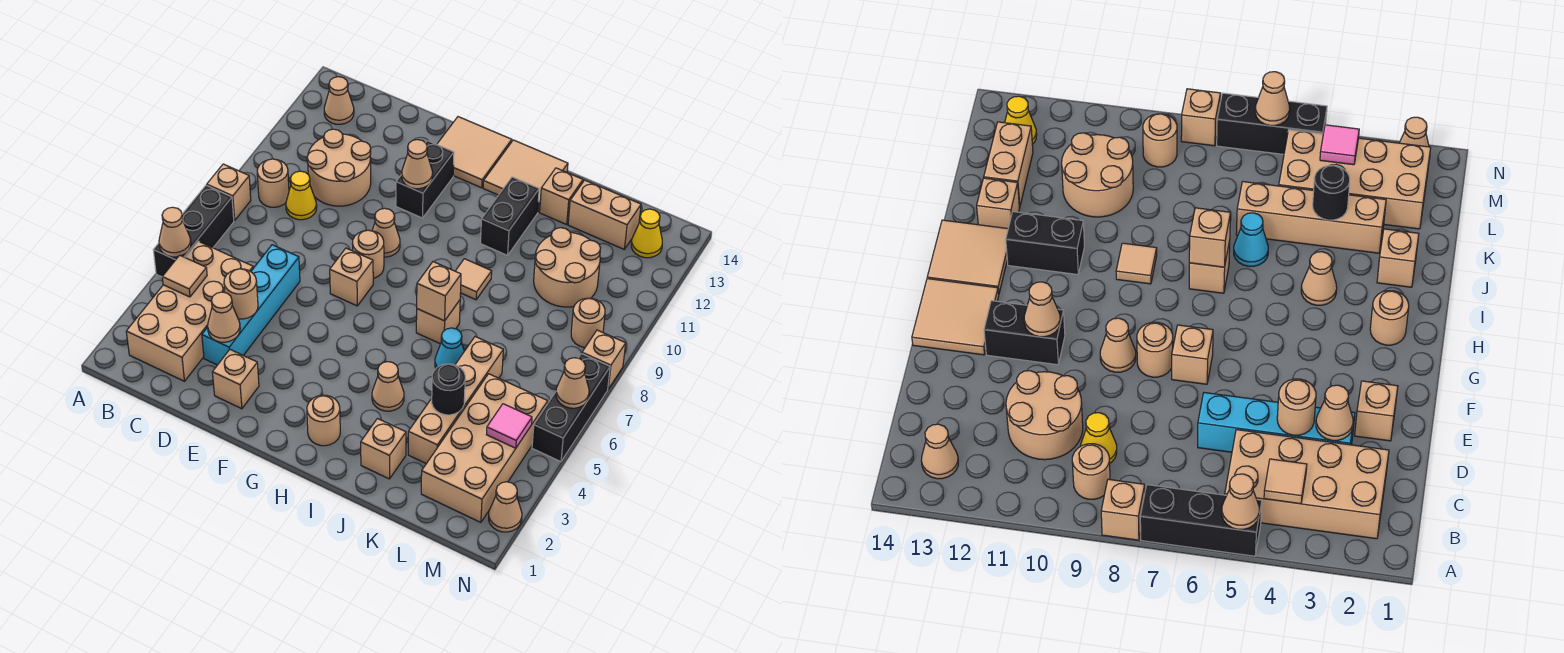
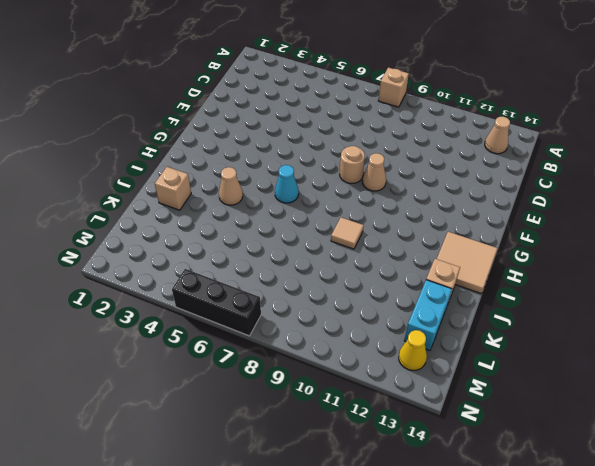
cyan 1x1 cone [275,165,299,203] -> cyan 1x1 cone moved to [435,328,464,368]
cyan 1x2 brick [404,280,452,350] -> tan 1x2 brick [568,180,641,249]
none -> black 1x3 brick [153,185,234,277]
none -> tan 2x4 brick [126,241,253,381]
none -> tan 1x1 round brick [257,159,289,207]
none -> yellow 1x1 cone [286,171,317,220]

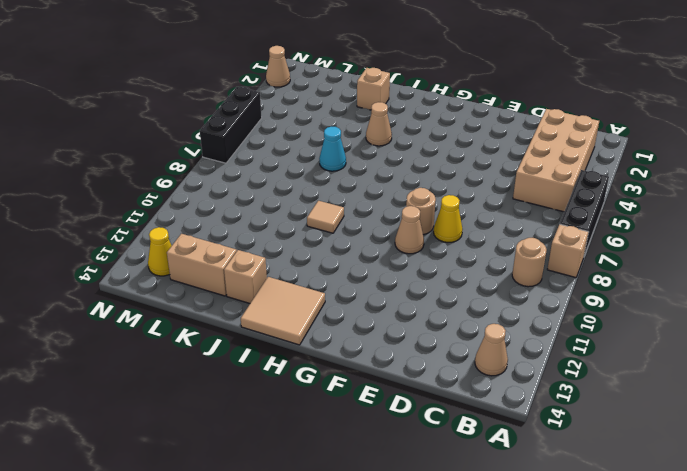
yellow 1x1 cone [434,195,462,242] -> yellow 1x1 cone moved to [286,171,317,220]
none -> tan 2x2 round brick [307,129,371,206]
none -> cyan 1x4 brick [202,245,300,365]
none -> tan 1x1 brick [212,350,259,409]
none -> tan 1x1 brick [330,248,373,306]

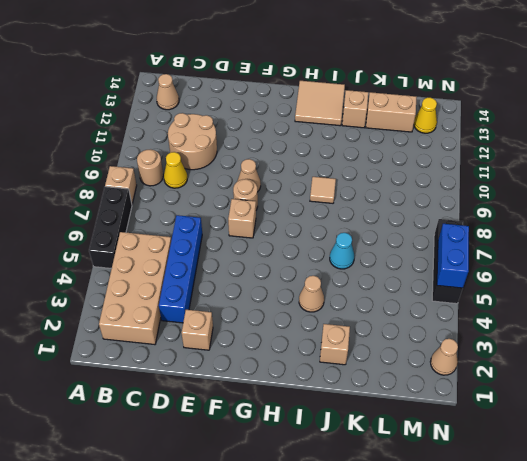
blue 1x4 brick [159,215,202,323] -> cyan 1x4 brick [202,245,300,365]
blue 1x2 brick [437,224,469,288] -> tan 1x1 cone [556,358,589,408]
none -> black 1x2 brick [396,141,454,218]
none -> tan 2x2 tile [437,117,512,188]
none -> tan 1x1 round brick [307,395,340,446]
none -> tan 1x1 brick [416,300,460,344]

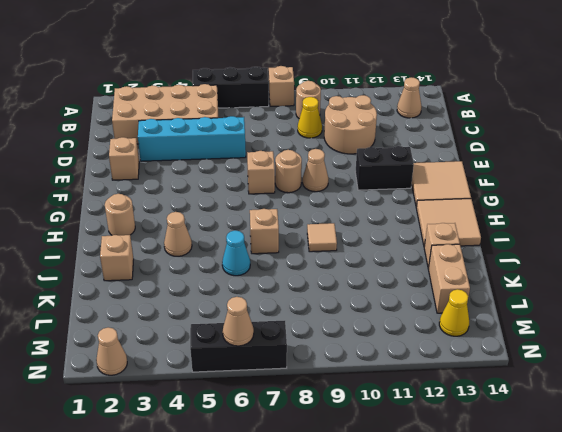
none -> black 1x2 brick [480,177,539,255]
none -> tan 1x4 brick [408,337,503,464]
none -> tan 2x2 round brick [534,228,601,307]
none -> tan 2x4 brick [421,374,548,522]

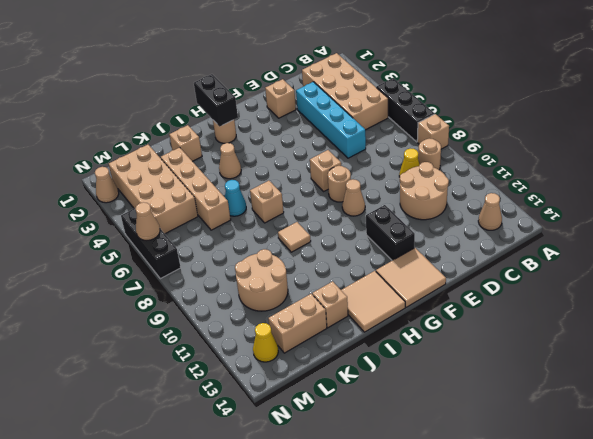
black 1x2 brick [194,74,238,126] -> black 1x2 brick moved to [480,177,539,255]
none -> tan 1x1 round brick [571,298,605,348]
none -> tan 1x1 brick [582,330,626,389]
none -> tan 1x1 cone [159,207,191,257]
none -> tan 1x1 tile [162,255,207,297]

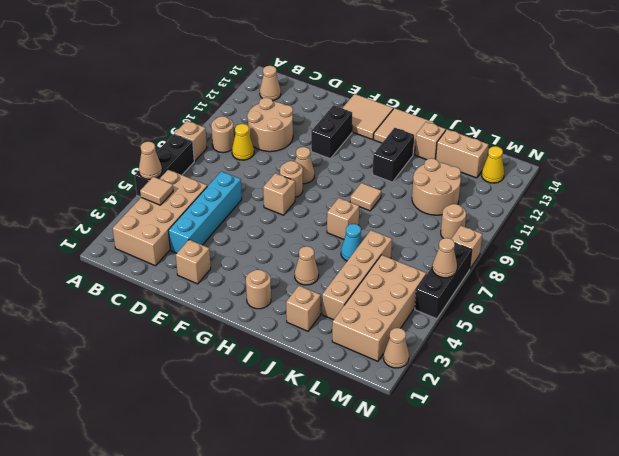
none -> tan 1x1 cone [208,292,240,342]
none -> tan 1x1 round brick [224,269,258,319]
none -> tan 1x1 cone [402,140,433,189]
none -> tan 1x1 brick [417,262,461,321]

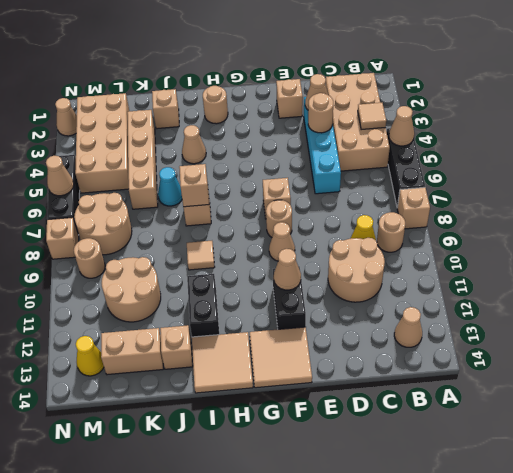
tan 2x2 round brick [74,193,132,255] -> none
none -> black 1x1 round brick [432,364,465,415]
none -> pink 1x1 tile [486,404,532,448]

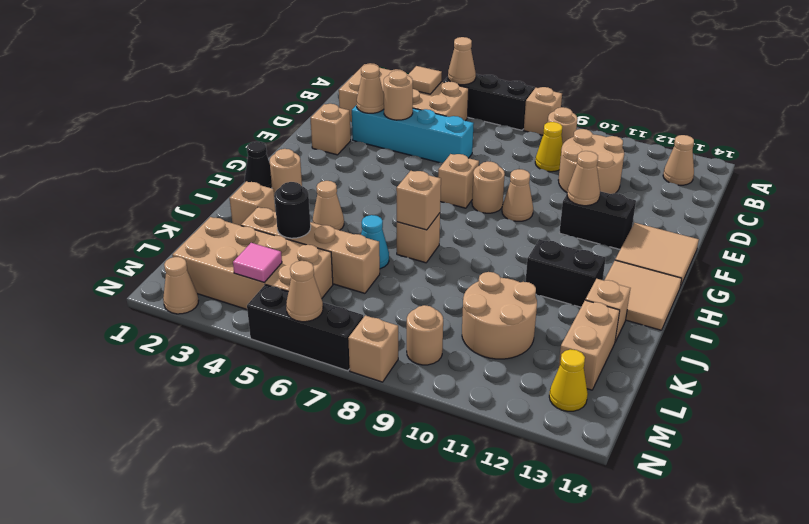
black 1x1 cone [245,141,272,188] -> none
none -> tan 1x1 tile [456,259,492,300]

